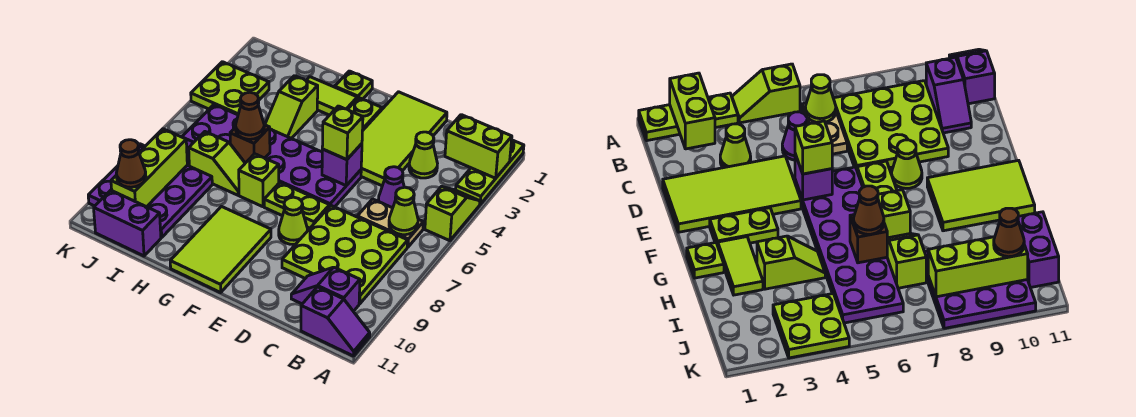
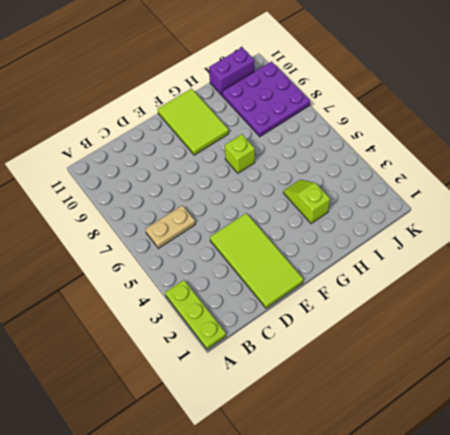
none -> lime 1x2 slope [425,186,480,241]
none -> purple 1x2 slope [301,287,370,356]
none -> lime 3x3 plate [282,206,408,304]
none -> purple 1x2 slope [291,267,360,311]

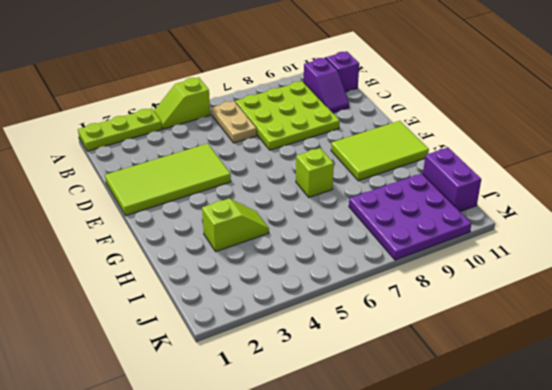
none -> lime 1x1 cone [409,132,437,178]
none -> purple 1x1 cone [378,167,404,208]
none -> purple 2x6 plate [182,105,361,207]
none -> lime 1x2 plate [264,183,330,228]

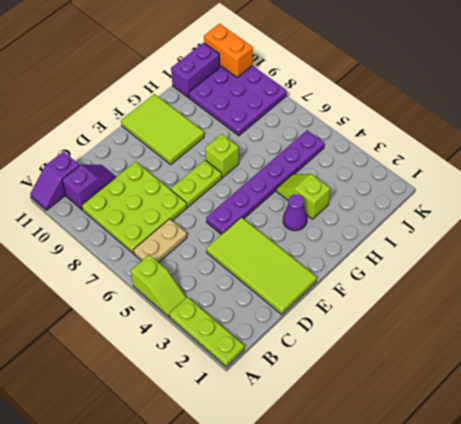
purple 1x6 plate [206,130,324,235] -> purple 2x6 plate [182,105,361,207]
purple 1x1 cone [283,195,307,231] -> purple 1x1 cone moved to [378,167,404,208]
orange 1x2 brick [204,24,253,77] -> none
none -> lime 1x1 cone [409,132,437,178]
none -> lime 1x1 cone [279,197,308,244]
none -> lime 1x2 plate [348,98,382,131]
none -> lime 1x1 plate [335,71,372,99]

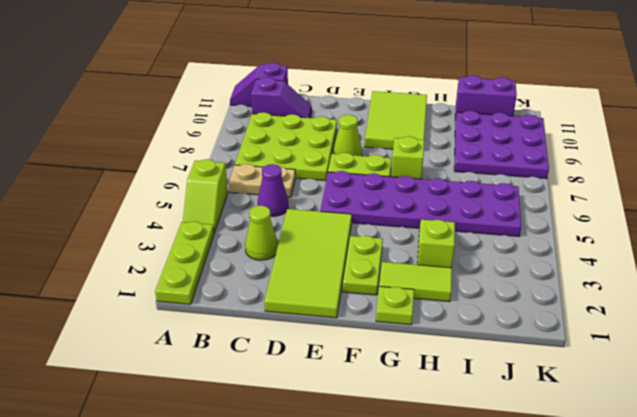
none -> lime 1x2 slope [189,132,245,195]
none -> lime 2x2 plate [191,62,269,115]
none -> lime 1x2 brick [445,115,512,178]
none -> lime 1x1 cone [389,187,418,235]

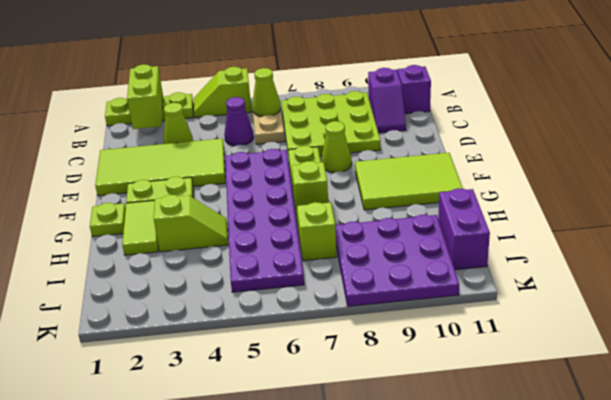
none -> lime 2x2 plate [191,62,269,115]
none -> purple 1x1 brick [322,144,362,186]
none -> brown 1x1 brick [230,125,270,163]
none -> lime 1x3 brick [111,129,187,207]

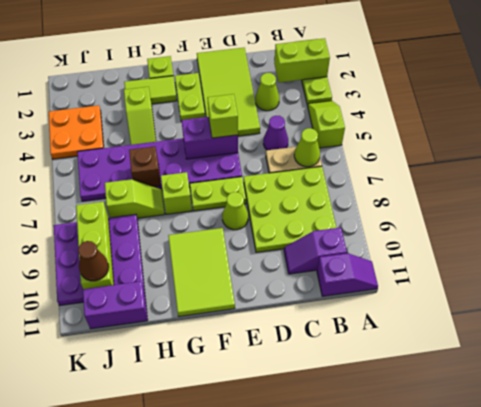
purple 1x2 brick [181,117,238,159] -> purple 1x1 brick [322,144,362,186]
orange 2x2 plate [49,105,104,159] -> lime 2x2 plate [191,62,269,115]
none -> brown 1x1 cone [236,92,264,139]

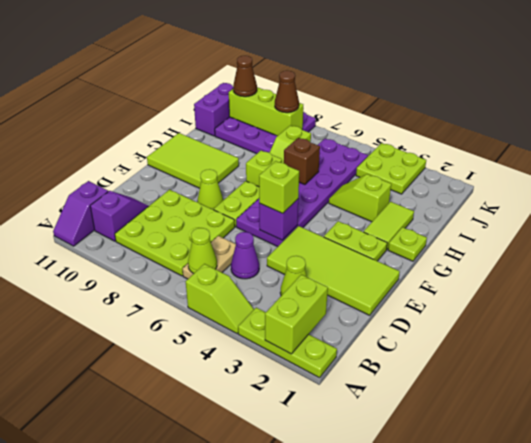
brown 1x1 cone [275,71,299,113] -> brown 1x1 cone moved to [236,92,264,139]

